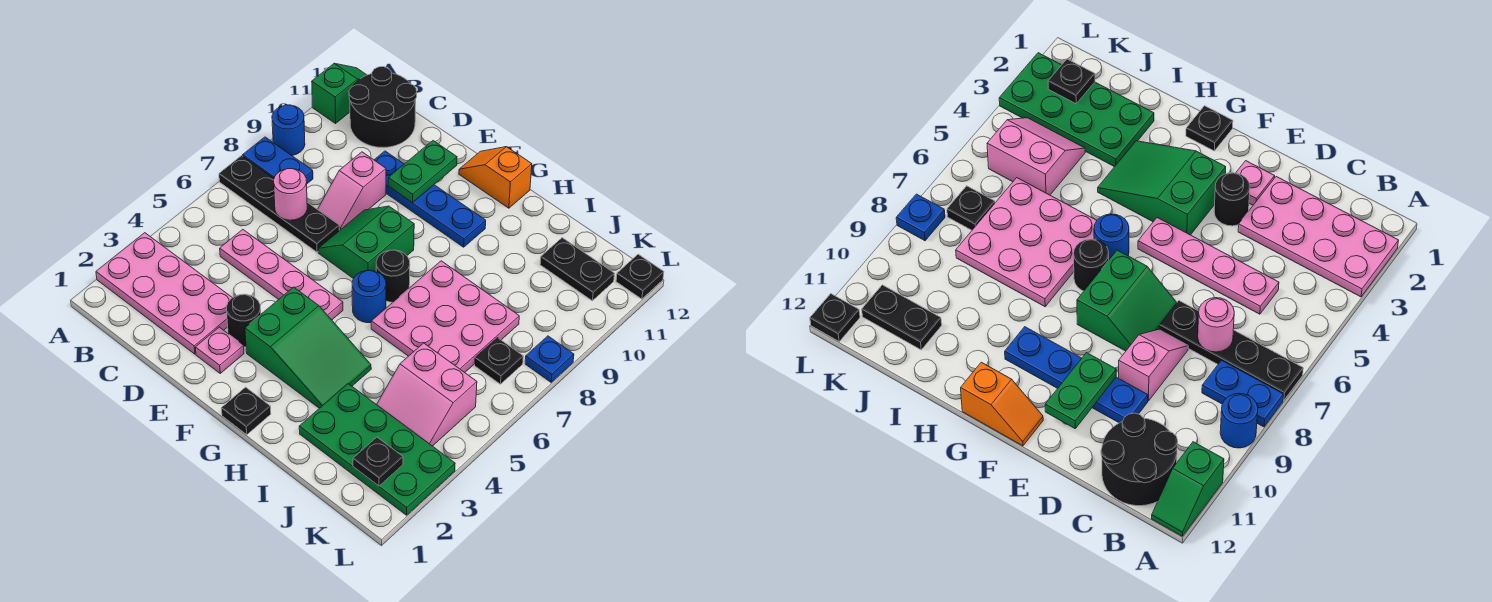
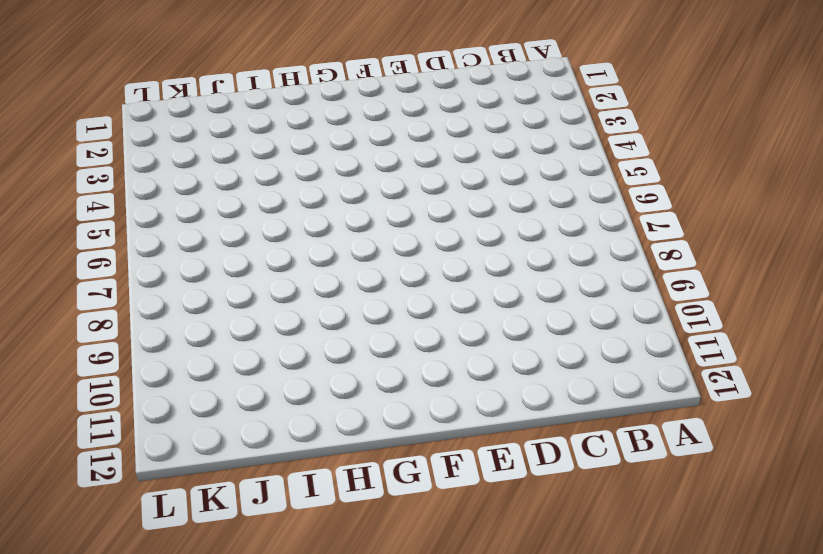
none -> pink 2x4 plate [96,233,232,354]
none -> black 1x4 plate [219,156,339,252]
none -> blue 1x2 plate [243,137,313,184]

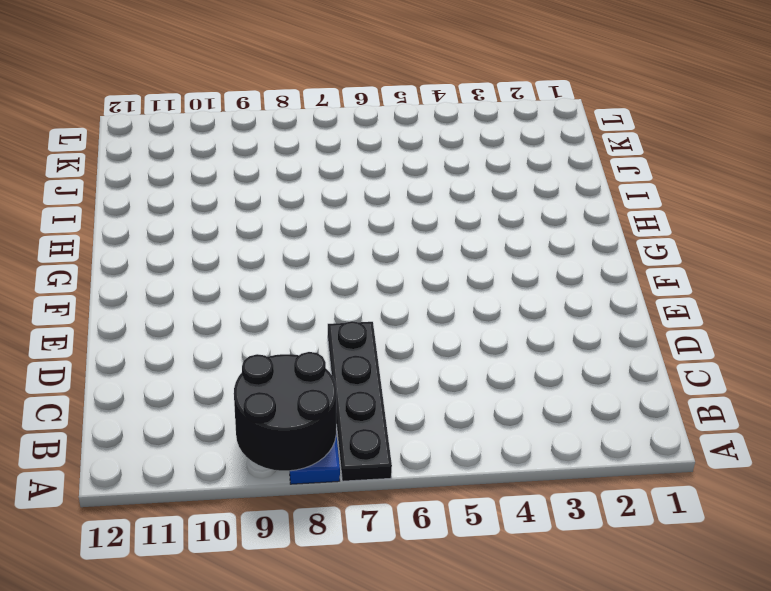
black 2x2 round brick [234,352,337,471] -> black 2x2 round brick moved to [349,67,417,147]
none -> pink 2x4 plate [96,233,232,354]
none -> blue 1x1 round brick [272,105,305,155]
none -> green 1x2 slope [312,63,366,123]

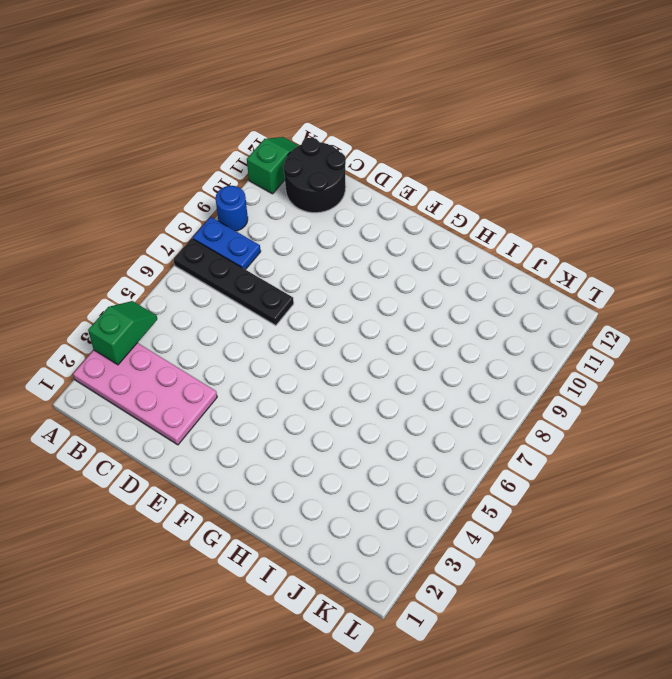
green 1x2 slope [88,301,157,365] -> none
none -> pink 1x4 plate [220,229,343,320]
none -> pink 1x2 slope [318,152,386,231]
none -> blue 1x4 plate [374,151,486,247]

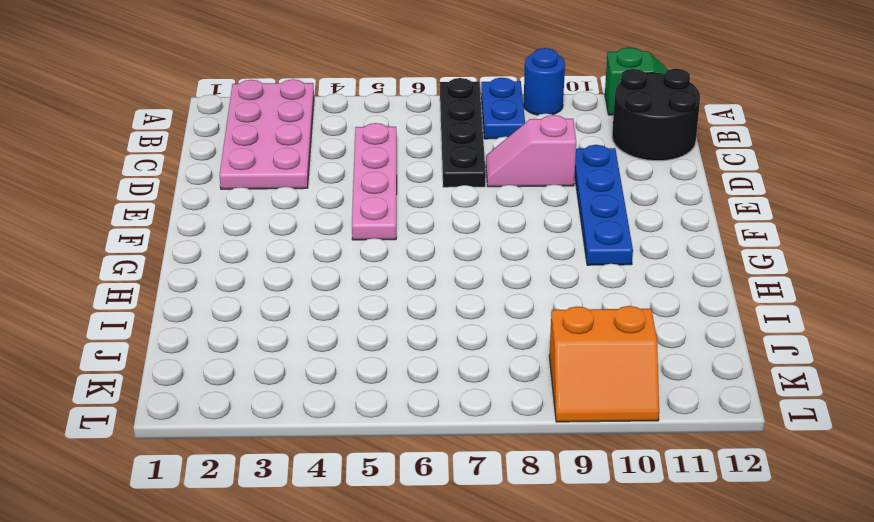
orange 2x2 slope [549,306,659,422] -> none
none -> pink 1x1 plate [195,327,244,373]
none -> black 1x1 round brick [227,294,261,347]
none -> green 2x2 slope [318,206,414,278]

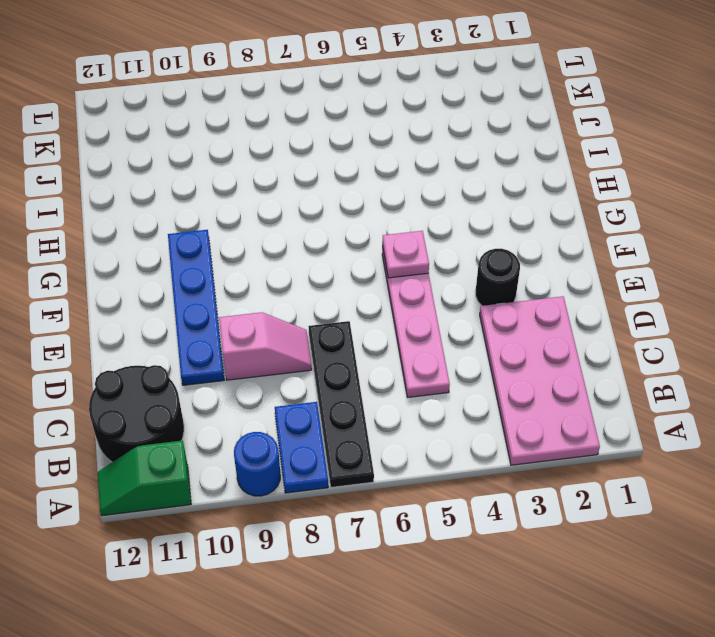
pink 1x1 plate [382,231,429,278] -> pink 1x1 plate moved to [195,327,244,373]
none -> green 2x2 slope [318,206,414,278]
none -> green 2x3 slope [245,287,371,408]
none -> orange 1x2 slope [459,147,532,208]

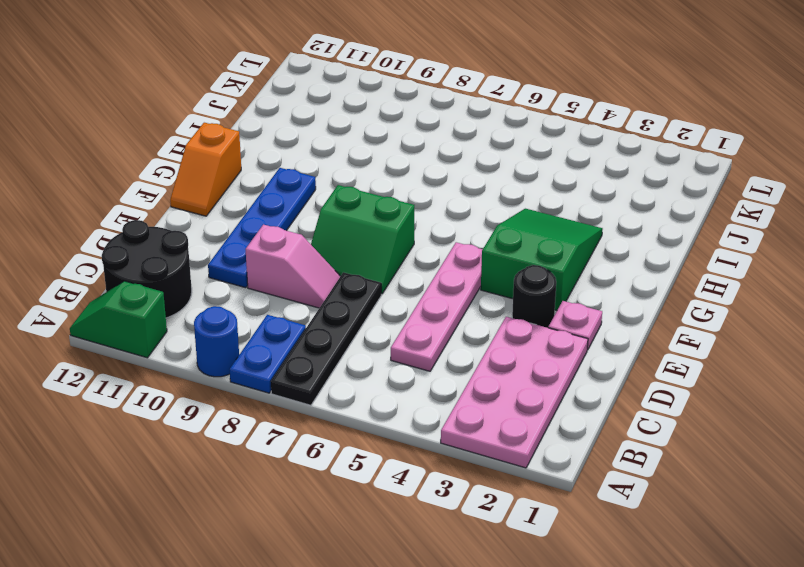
none -> black 1x1 plate [221,387,271,435]
none -> blue 1x1 round brick [352,270,386,323]
none -> black 1x1 round brick [376,250,410,302]

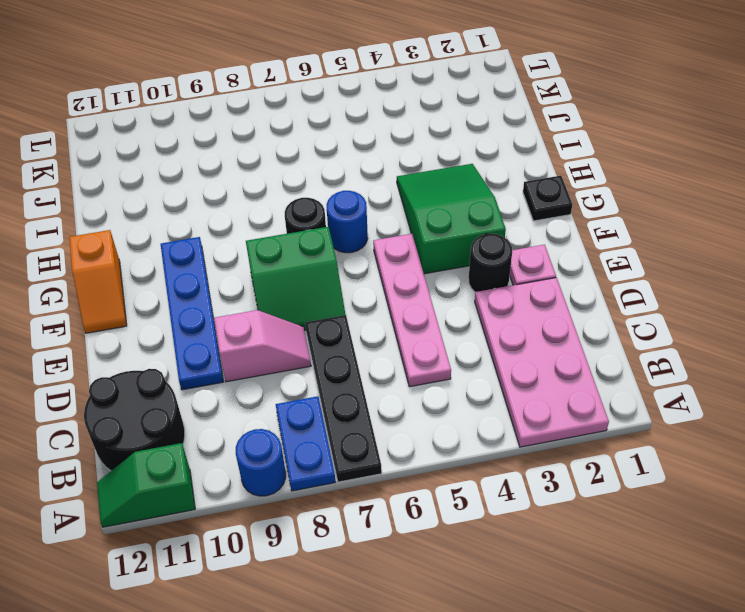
none -> pink 3x3 plate [371,261,519,372]
none -> green 2x4 plate [299,384,455,515]
none -> pink 2x2 slope [377,343,477,446]

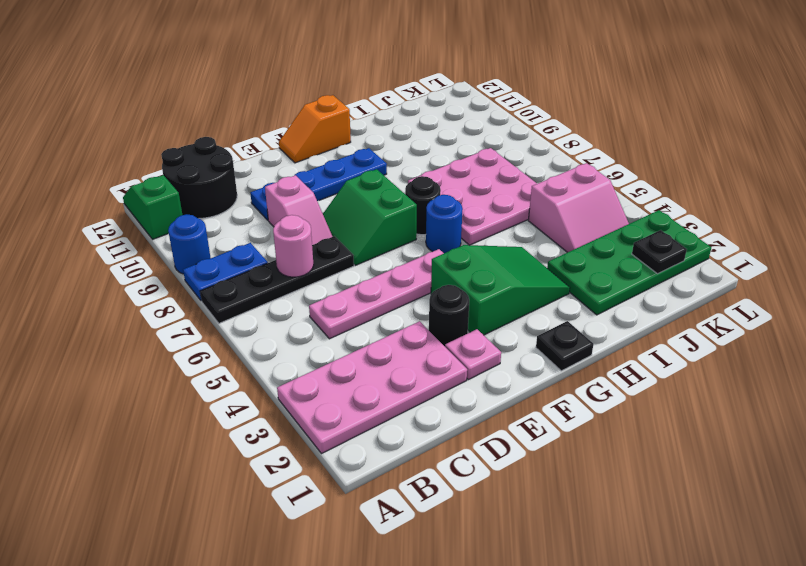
none -> black 1x2 plate [540,238,614,301]
none -> black 1x1 plate [475,338,523,384]
none -> blue 1x1 plate [525,336,574,382]

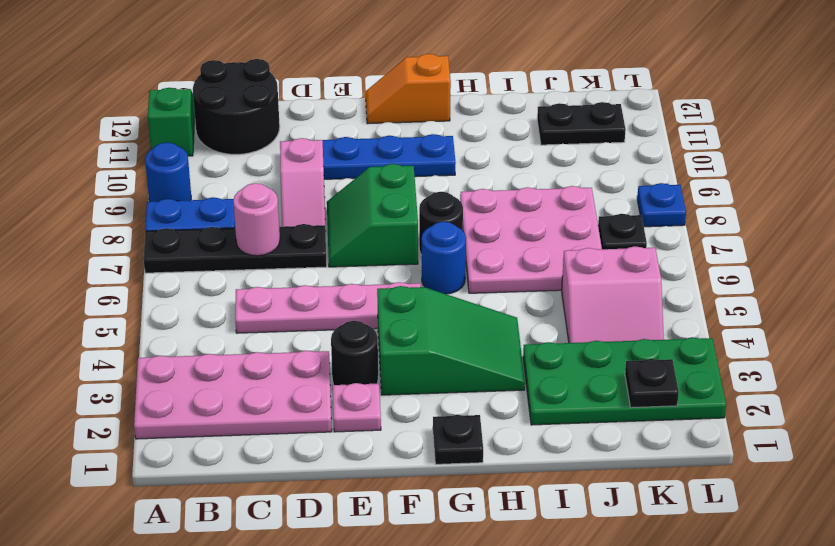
none -> black 1x1 plate [616,254,664,299]
none -> green 1x2 plate [388,141,457,203]

